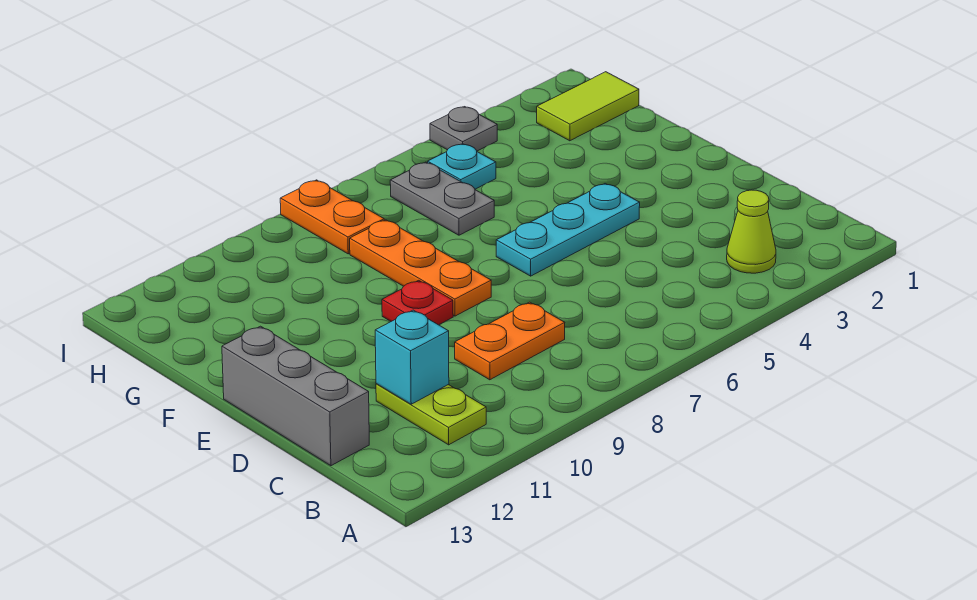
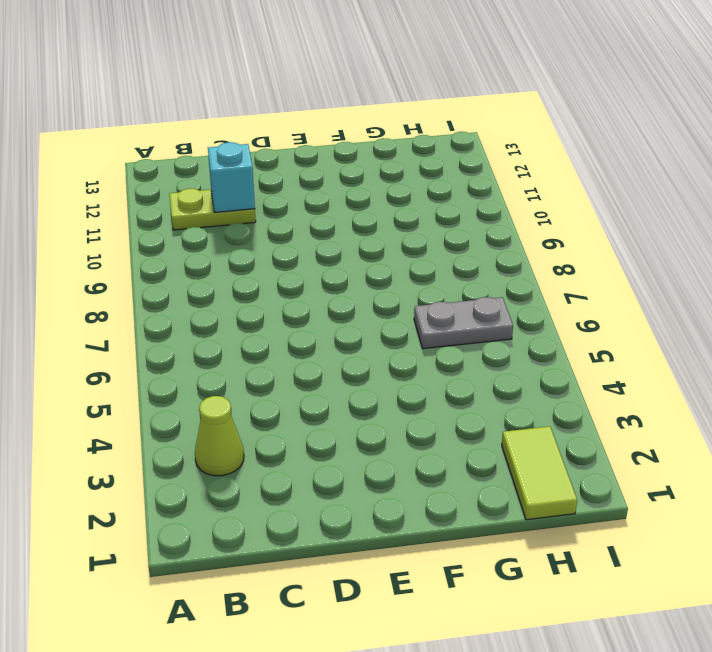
none -> orange 1x2 plate [455,302,565,380]
none -> grey 1x3 brick [222,326,369,466]
none -> cyan 1x3 plate [496,184,640,276]

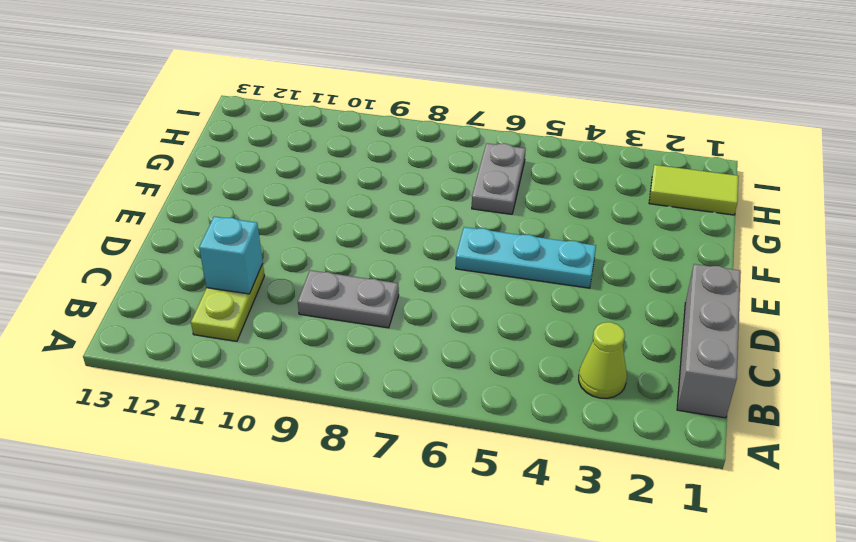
grey 1x3 brick [677,264,741,418] -> grey 1x3 brick moved to [222,326,369,466]
grey 1x2 plate [298,270,399,328] -> orange 1x2 plate [455,302,565,380]
none -> orange 1x3 plate [350,220,491,316]
none -> red 1x1 plate [382,280,453,325]
none -> cyan 1x1 plate [428,144,496,189]

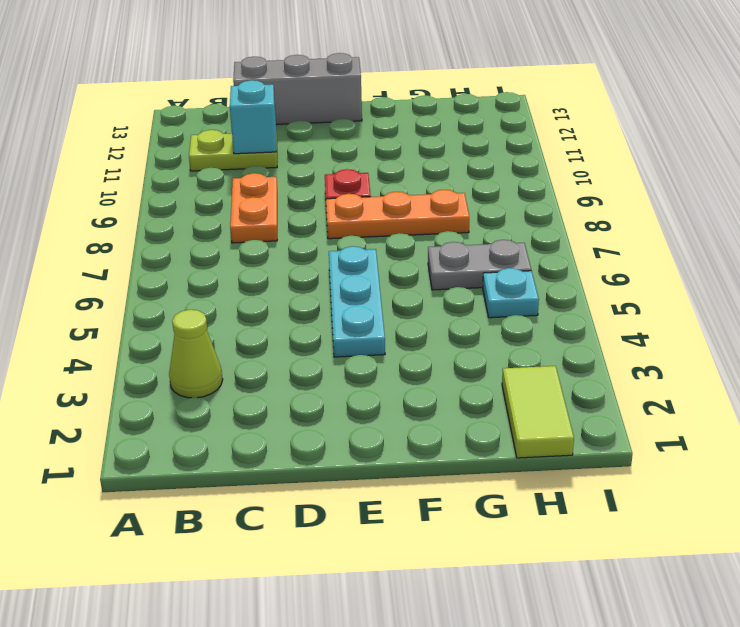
none -> orange 1x2 plate [280,180,384,254]
none -> grey 1x1 plate [430,107,497,151]

